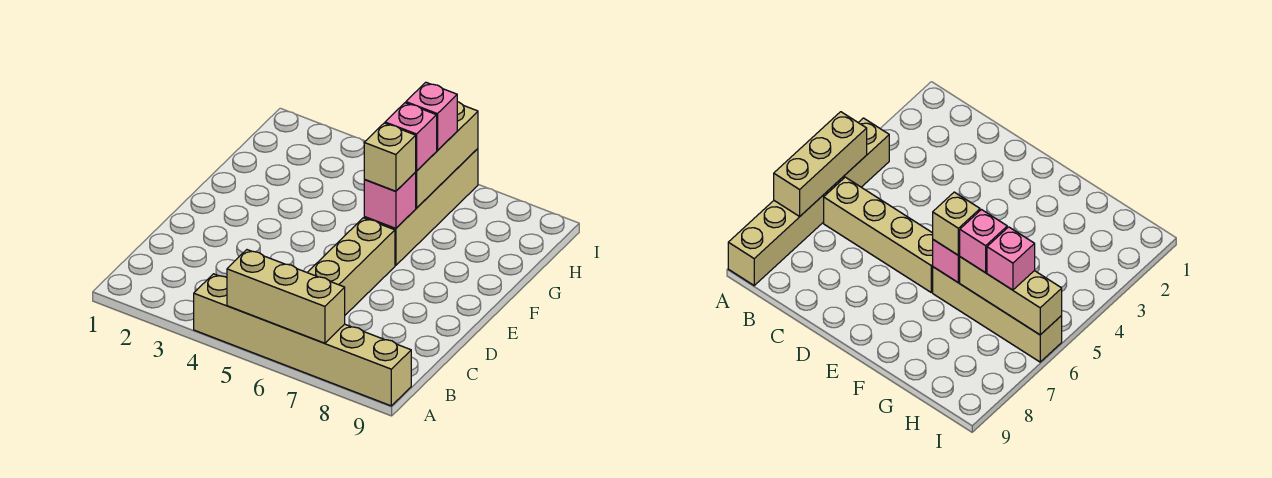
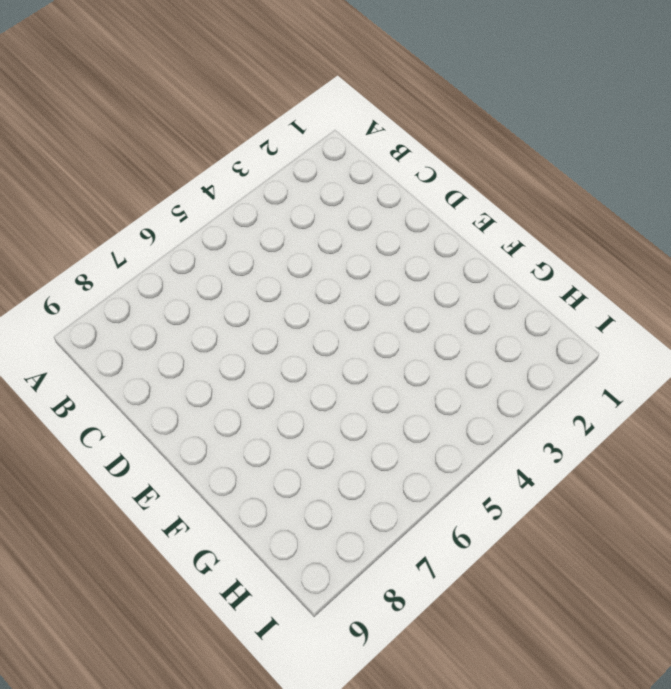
none -> tan 1x6 brick [194,274,411,406]
none -> tan 1x4 brick [307,218,395,315]

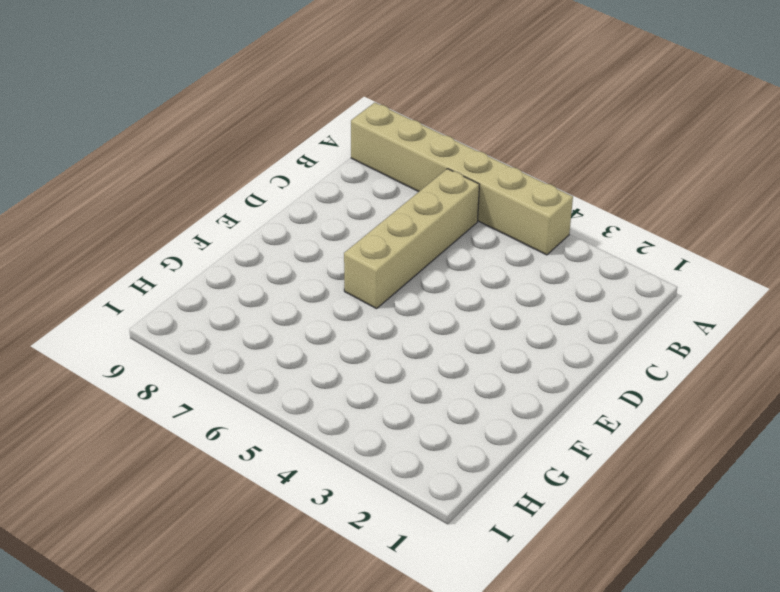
none -> tan 1x4 brick [364,149,478,266]
none -> tan 1x3 brick [227,250,345,343]

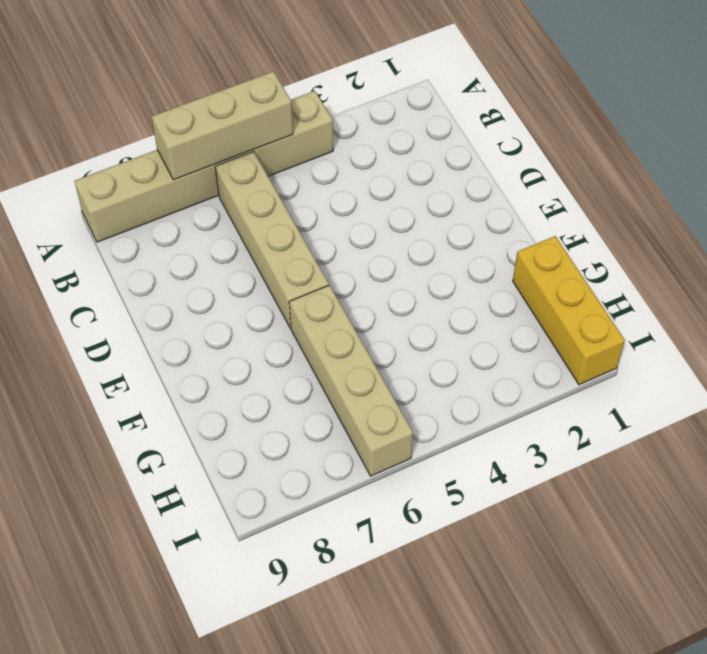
yellow 1x3 brick [513,236,625,385] -> none
none -> pink 1x1 brick [364,173,416,229]
none -> tan 1x3 brick [415,102,478,208]

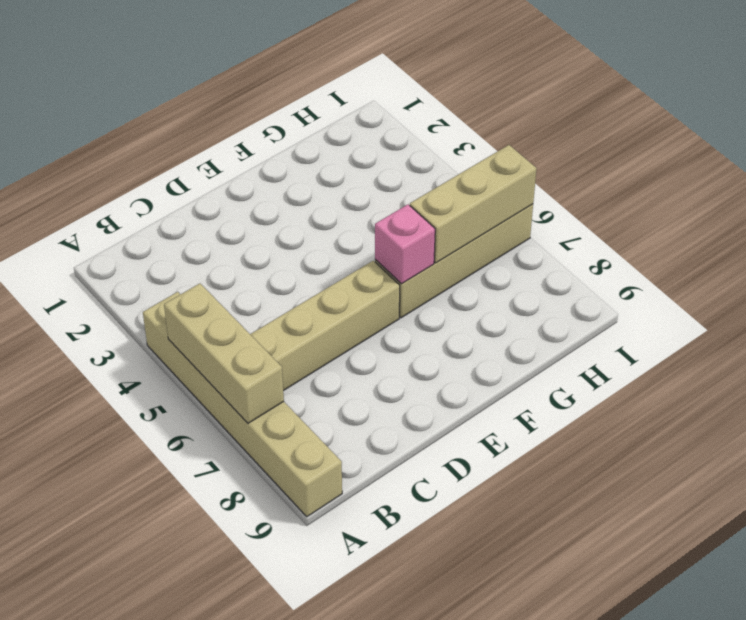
none -> tan 1x1 brick [364,123,416,191]
none -> pink 1x1 brick [385,103,437,171]

